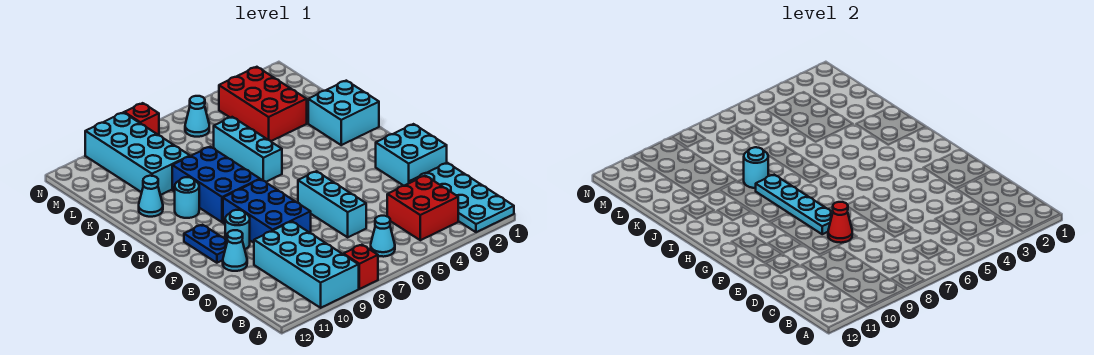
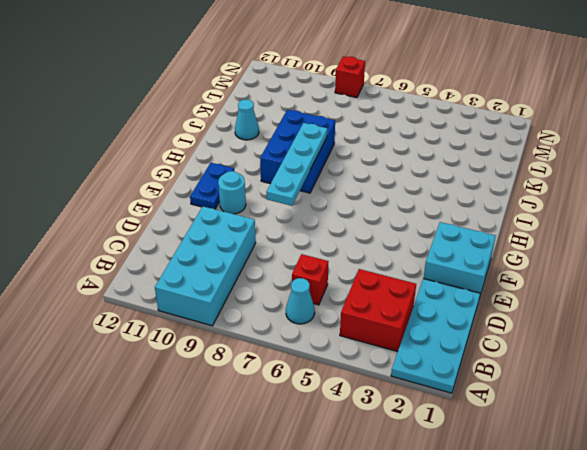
red 1x1 brick [292,254,328,305] -> red 1x1 brick moved to [343,245,378,289]
none -> cyan 1x3 brick [298,171,366,237]
none -> blue 2x3 brick [223,179,311,243]
none -> cyan 1x1 cone [223,230,247,271]

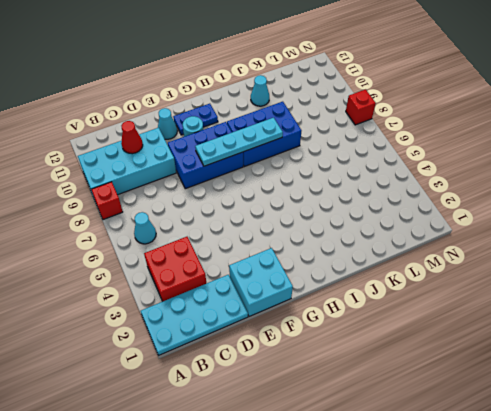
red 1x1 cone [121,121,143,154] -> red 1x1 cone moved to [828,202,852,243]
none -> cyan 1x3 brick [298,171,366,237]
none -> cyan 2x2 brick [308,81,379,145]
none -> cyan 1x3 brick [214,117,282,182]

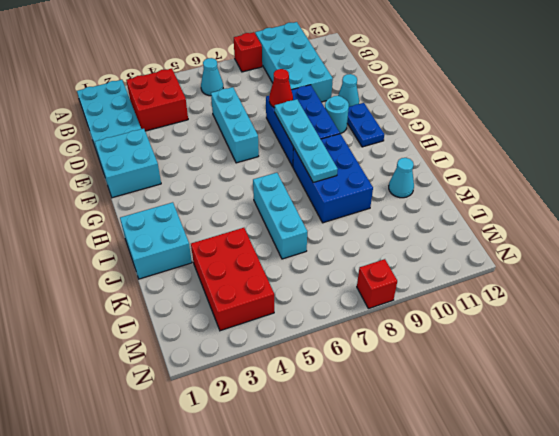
none -> cyan 1x1 round brick [175,177,199,218]
none -> cyan 2x4 brick [85,112,190,195]
none -> cyan 1x1 cone [185,96,209,137]

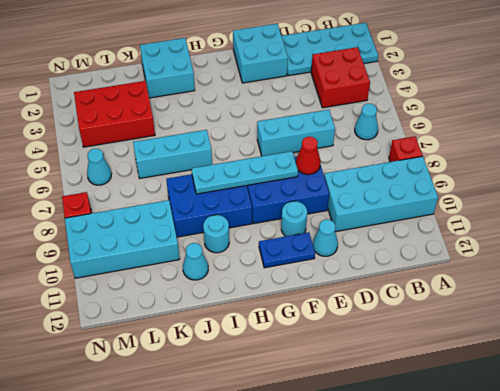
none -> cyan 1x1 round brick [744,147,768,188]

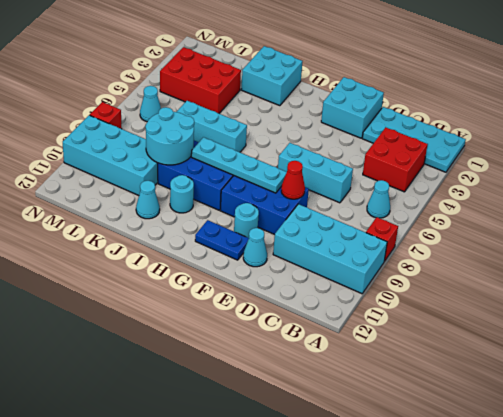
cyan 2x2 round brick [145,107,194,165] -> cyan 1x1 round brick [744,147,768,188]

